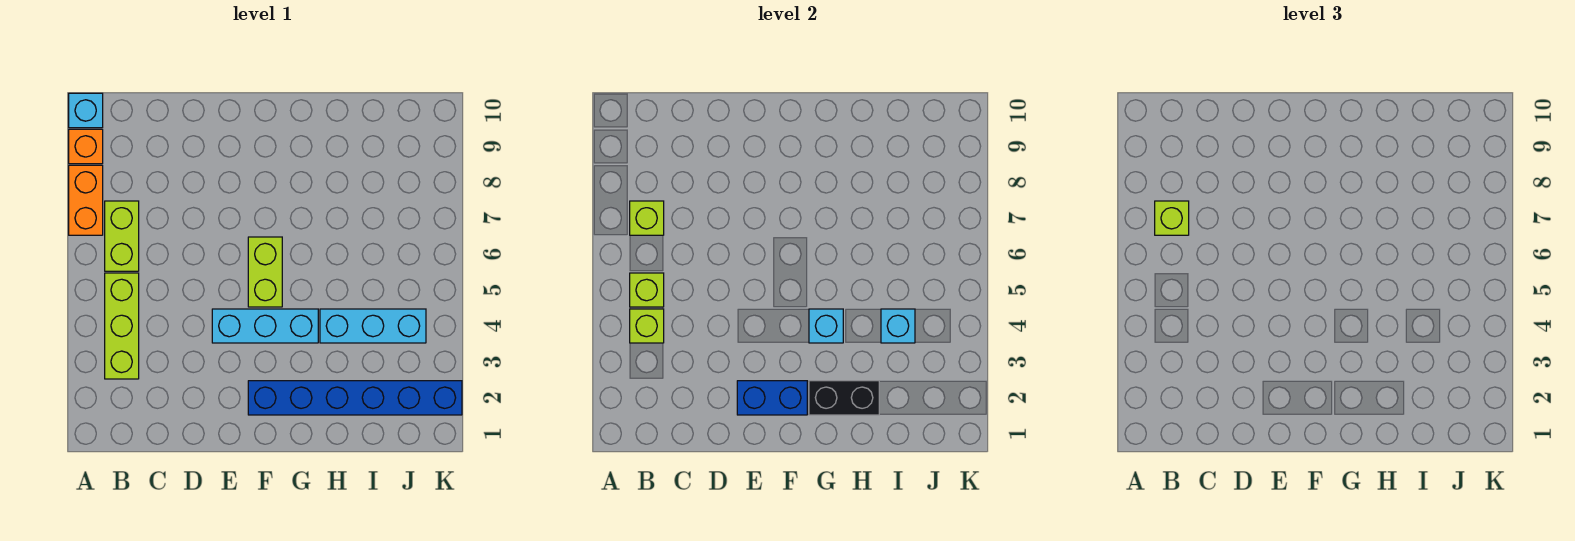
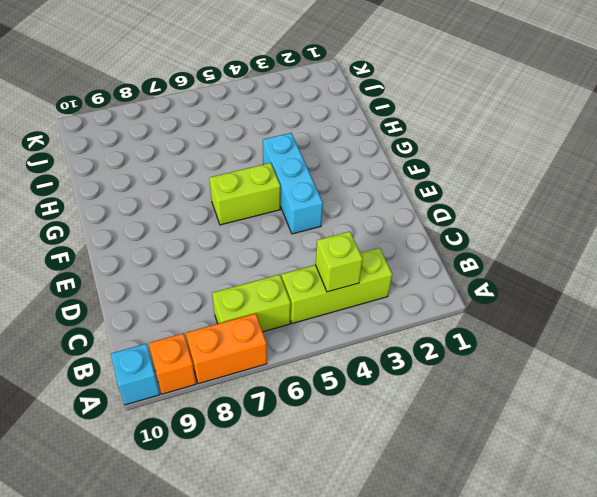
none -> blue 1x6 brick [248,381,462,415]
none -> cyan 1x3 brick [320,309,426,343]
none -> lime 1x1 brick [630,273,664,307]

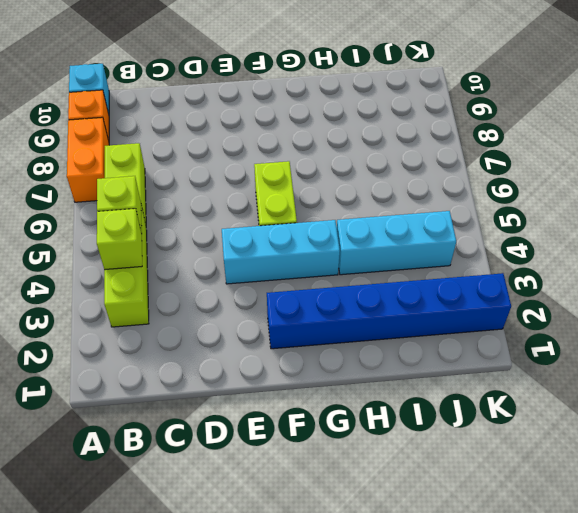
none -> lime 1x1 brick [630,201,664,235]
none -> blue 1x2 brick [737,381,807,415]
none -> black 1x2 brick [809,381,879,415]

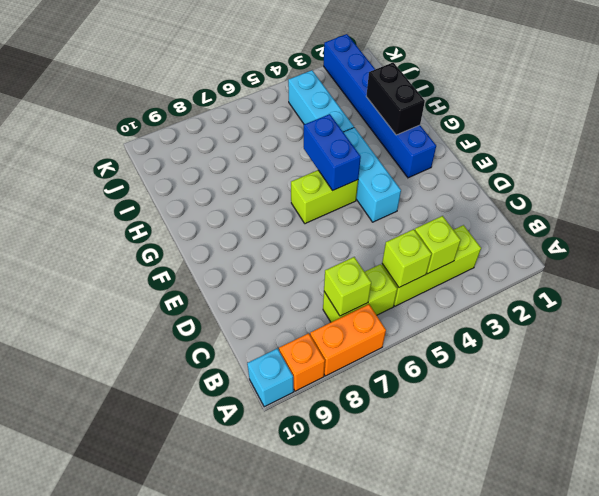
blue 1x2 brick [304,114,361,191] -> blue 1x2 brick moved to [737,381,807,415]
none -> cyan 1x1 brick [809,309,843,343]
none -> cyan 1x1 brick [881,309,915,343]
none -> lime 1x1 brick [1155,201,1189,235]

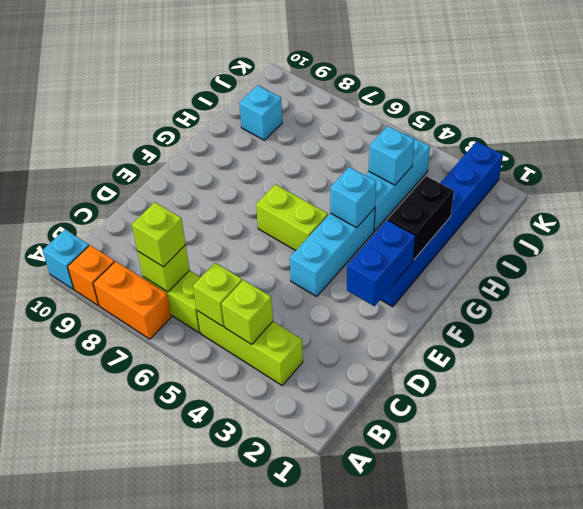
cyan 1x1 brick [239,85,282,140] -> none

